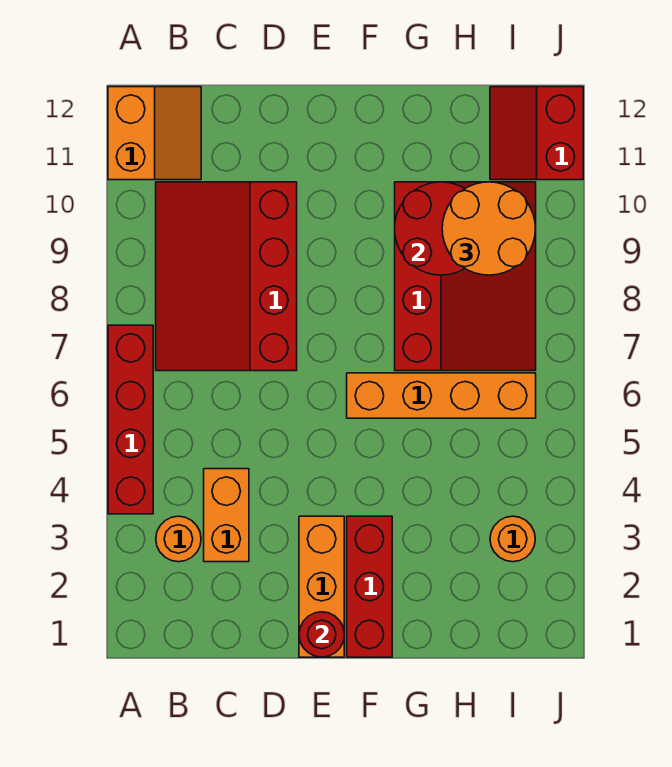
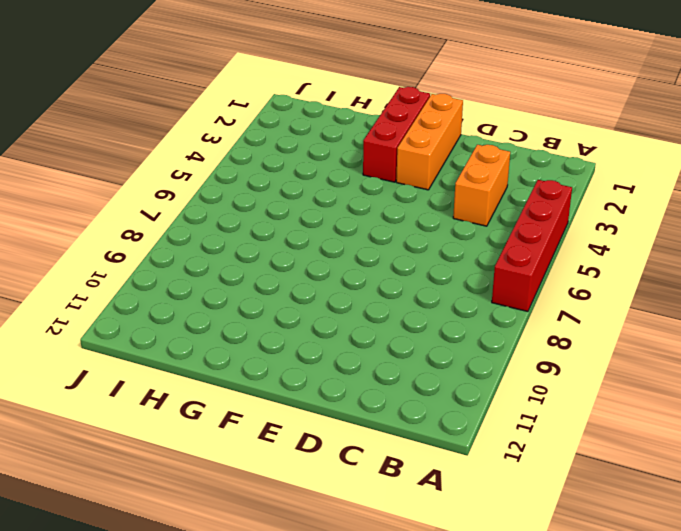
none -> orange 2x2 slope [108,87,201,180]
none -> orange 1x1 round brick [156,516,201,562]
none -> red 3x4 slope [156,182,297,371]

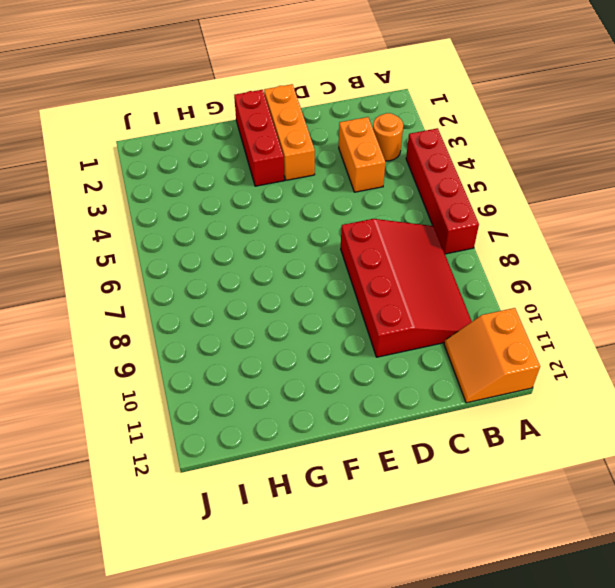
none -> orange 1x4 brick [347,373,536,418]
none -> red 3x4 slope [395,182,536,371]
none -> orange 1x1 round brick [490,516,535,562]

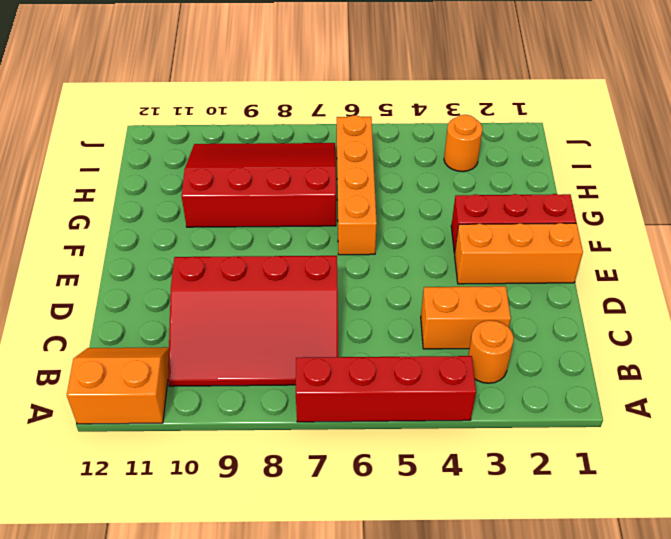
none -> red 2x2 slope [490,87,583,180]
none -> red 1x1 round brick [299,612,344,657]
none -> red 2x2 round brick [395,182,465,275]

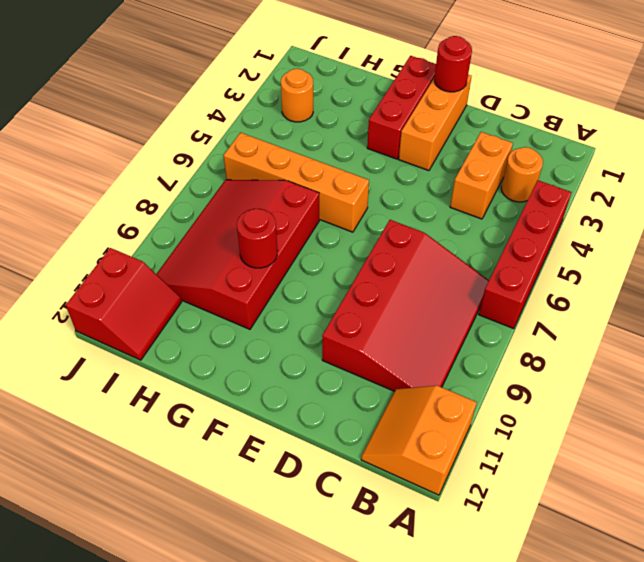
red 1x1 round brick [237,209,278,268] -> red 2x2 round brick [395,182,465,275]
none -> orange 2x2 round brick [442,182,535,275]

